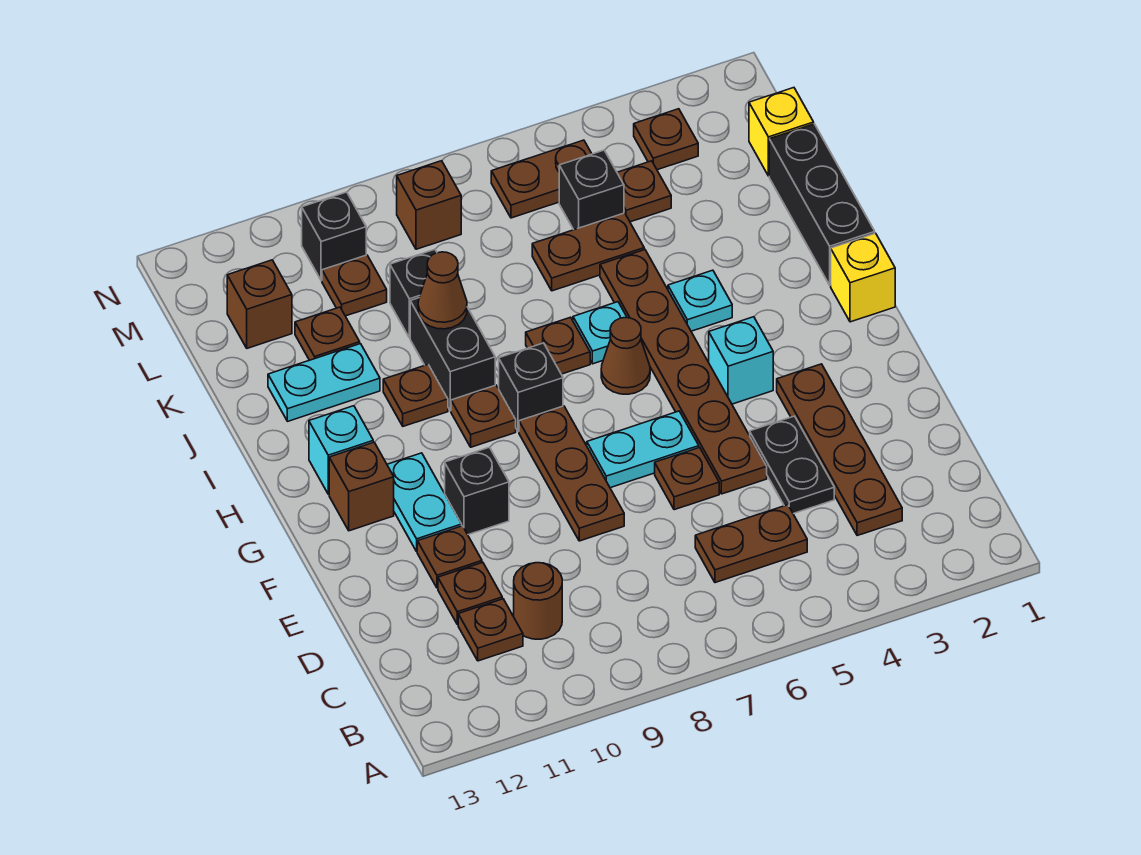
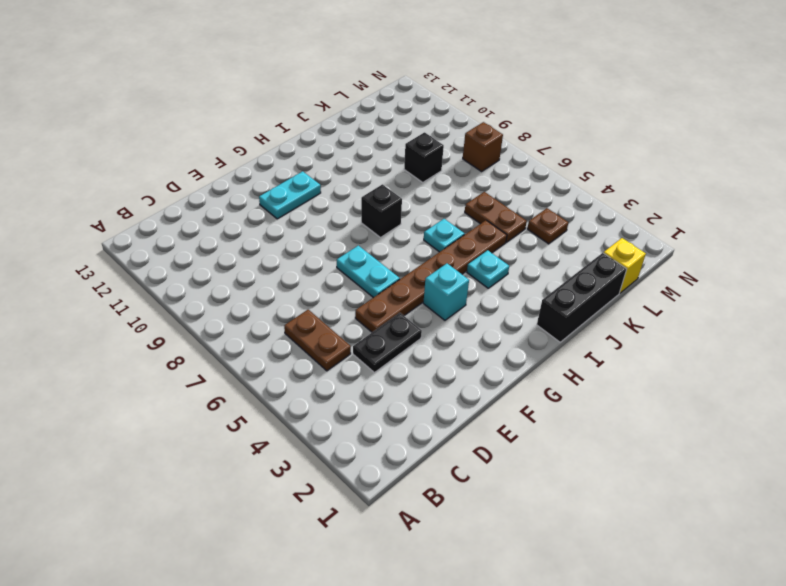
none -> brown 1x4 plate [777,364,902,536]
none -> brown 1x1 round brick [514,563,562,639]
none -> brown 1x1 plate [458,599,523,661]
none -> brown 1x1 plate [438,562,502,625]

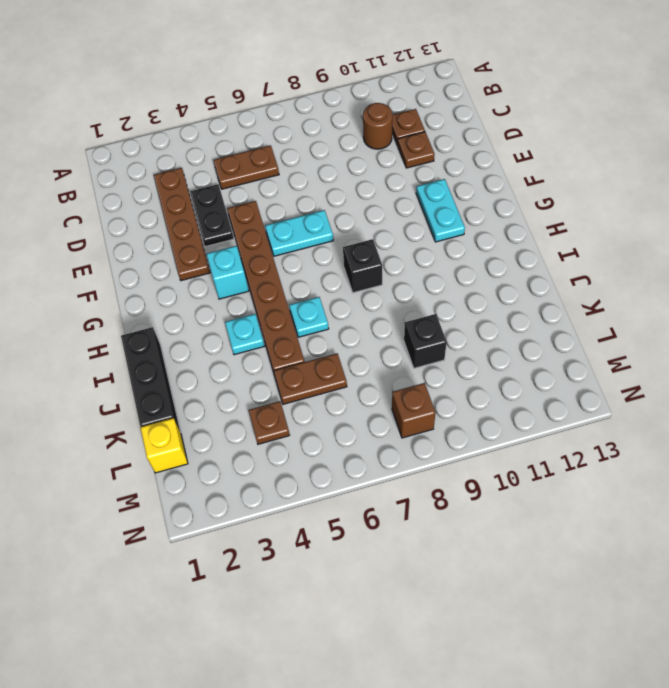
none -> brown 1x1 plate [655,447,719,510]
none -> brown 1x3 plate [519,406,624,541]
none -> brown 1x1 plate [417,526,482,588]
none -> black 1x1 brick [445,447,509,535]

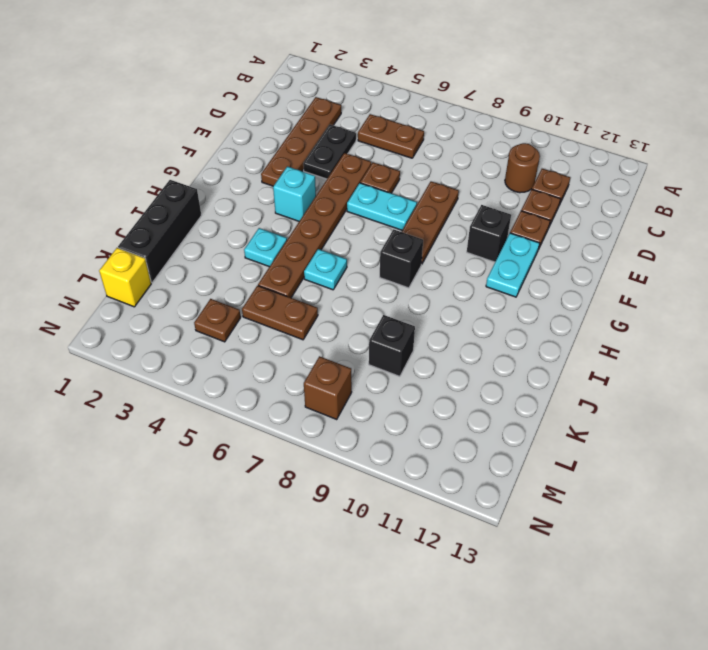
none -> brown 1x1 brick [329,442,394,531]
none -> yellow 1x1 brick [831,233,895,322]
none -> brown 1x1 cone [601,318,650,394]
none -> brown 1x1 plate [451,385,516,447]

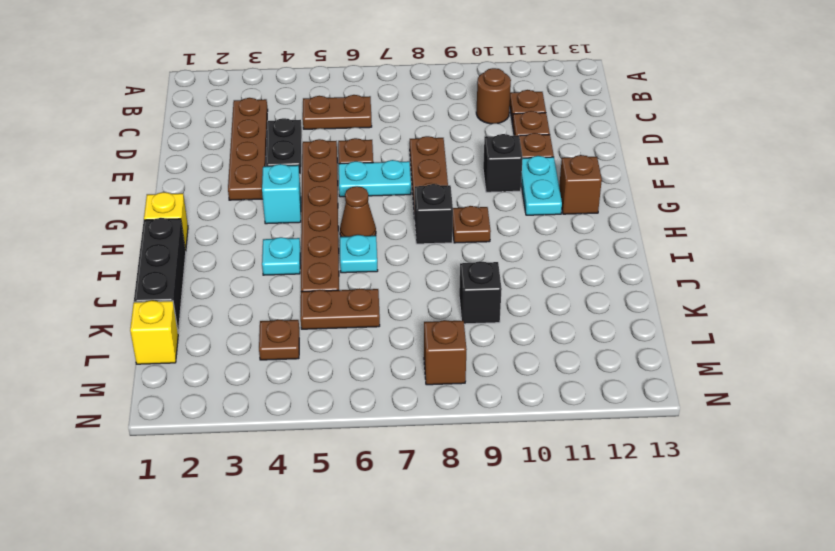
none -> cyan 1x1 brick [309,406,373,494]
none -> brown 1x1 plate [526,317,590,374]
none -> black 1x2 brick [410,298,495,411]
none -> brown 1x1 plate [383,365,448,426]

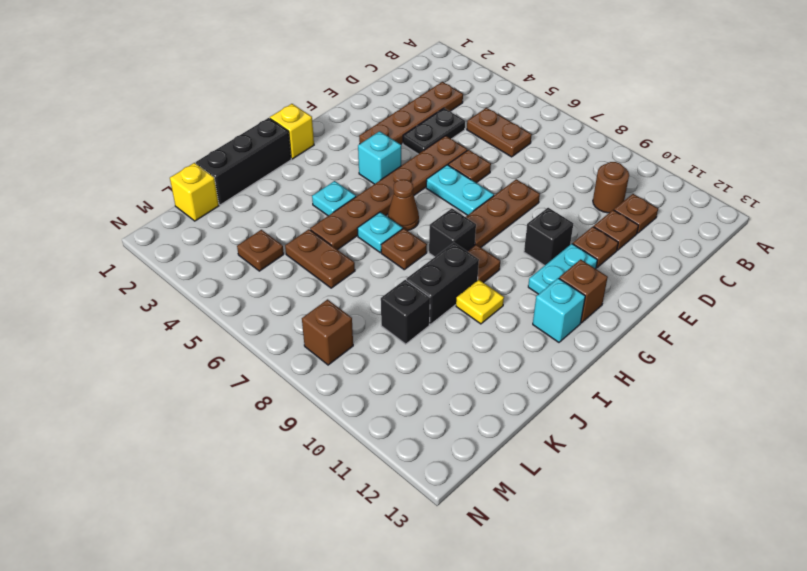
yellow 1x1 plate [456,280,504,324] -> brown 1x1 plate [383,365,448,426]
none -> cyan 1x2 plate [268,344,380,421]
none -> brown 1x1 plate [295,307,360,360]
none -> black 1x1 brick [559,150,624,230]
none -> brown 1x1 plate [322,255,387,316]

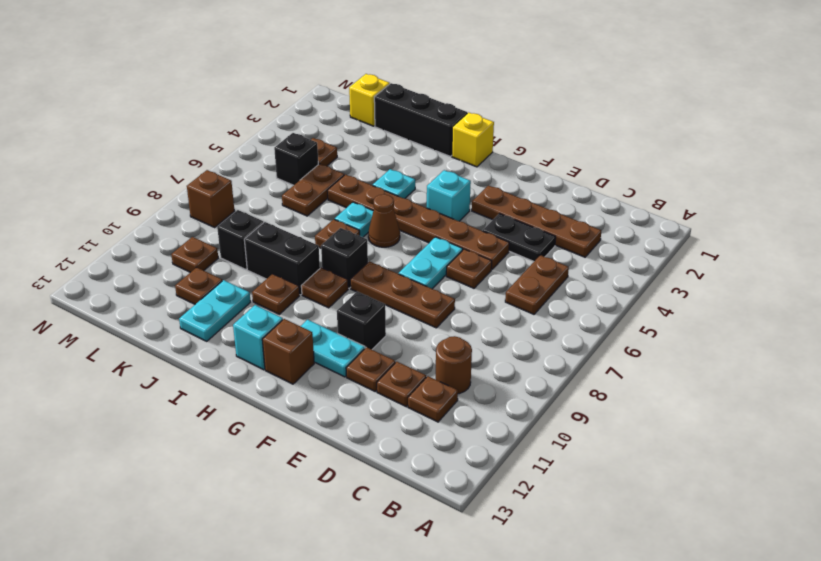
none -> brown 1x1 brick [227,260,292,348]
none -> brown 1x1 plate [634,109,698,170]
none -> brown 1x2 plate [491,140,592,218]
none -> black 1x1 brick [302,192,366,281]

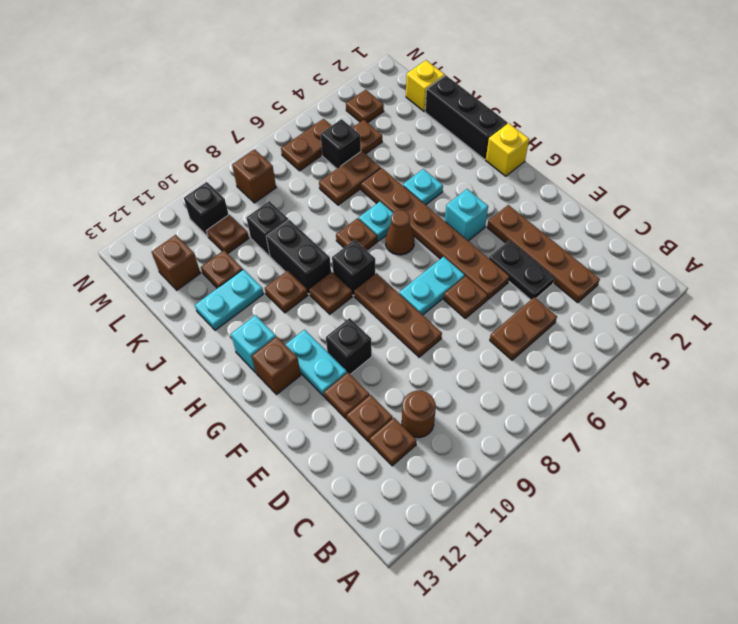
none -> brown 1x1 cone [418,252,467,329]

